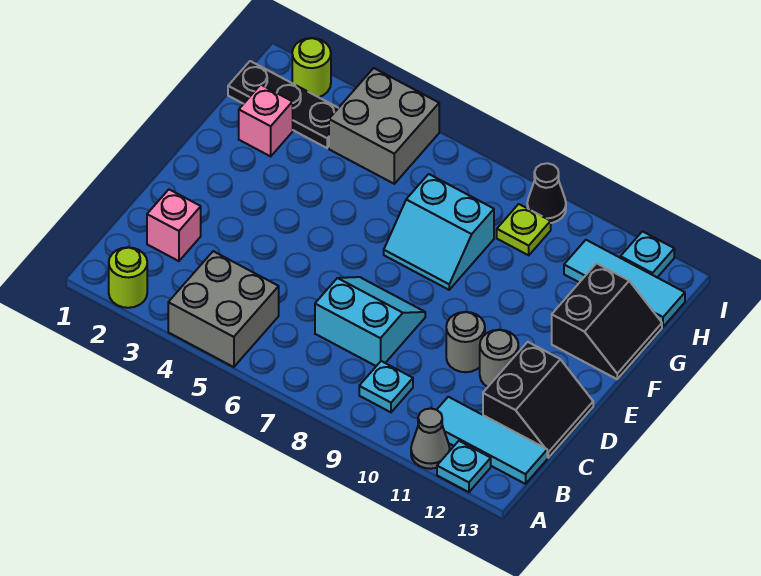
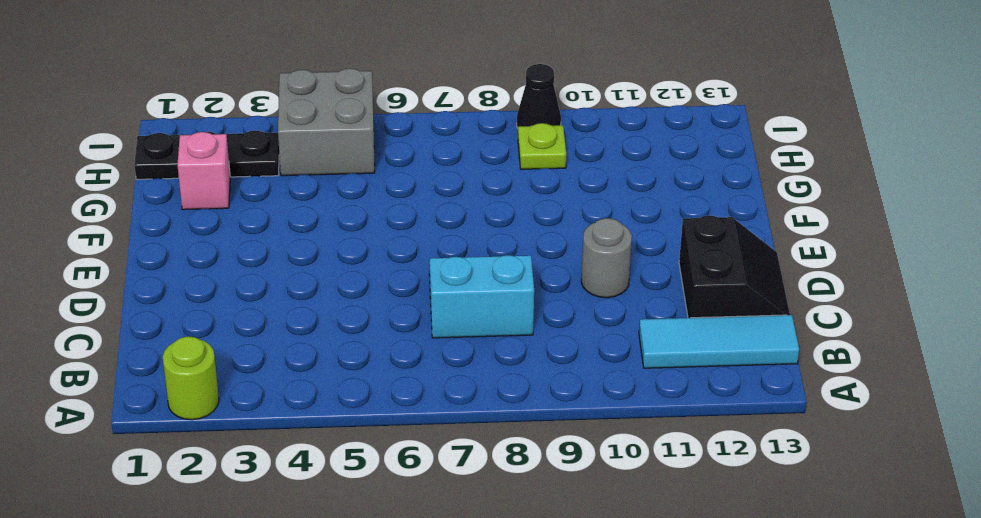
none -> grey 2x2 brick [168,251,279,367]
none -> grey 1x1 cone [411,409,450,469]
none -> cyan 1x1 plate [437,441,491,492]

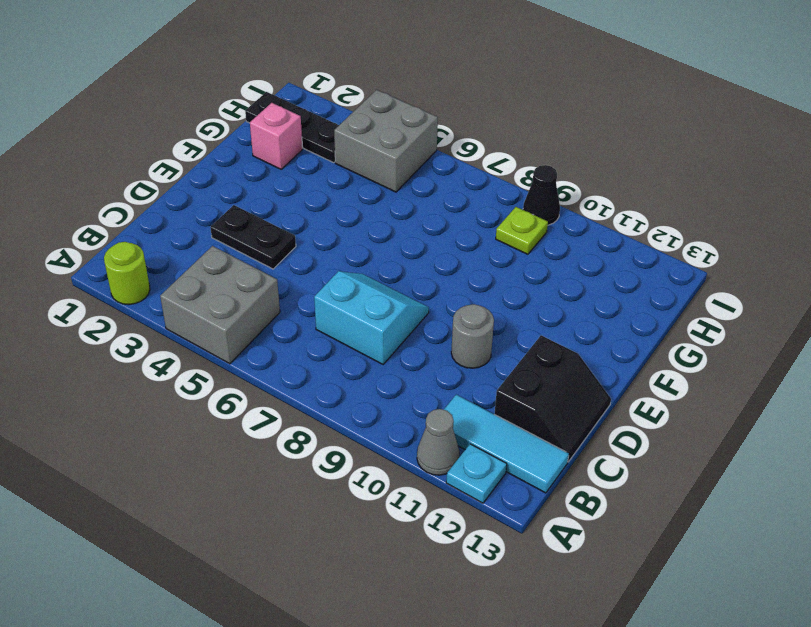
black 1x2 plate [210,205,296,269] -> none
none -> cyan 1x1 plate [359,361,413,412]
none -> pink 1x1 brick [147,190,201,261]
none -> grey 1x1 round brick [480,330,518,387]

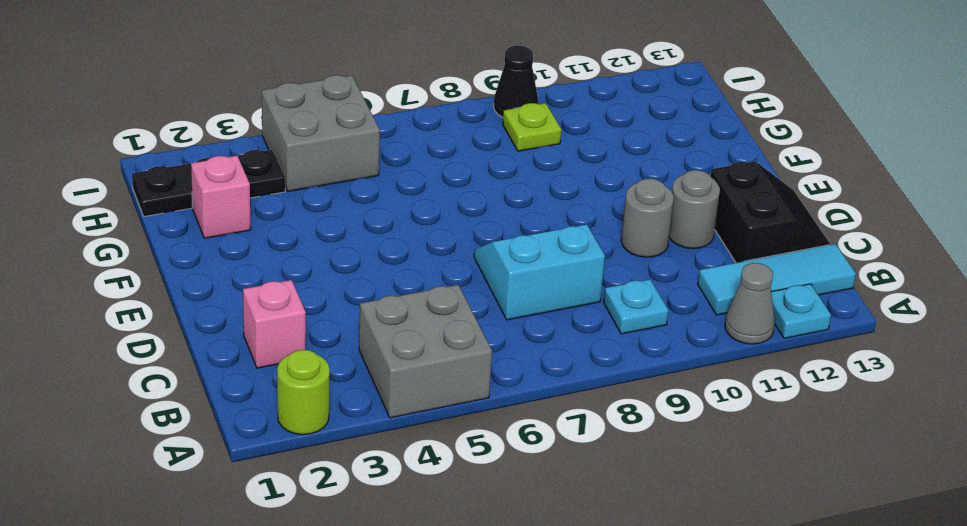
none -> cyan 2x2 slope [384,174,494,290]
none -> black 2x2 slope [552,263,662,379]
none -> cyan 1x3 tile [564,240,685,327]

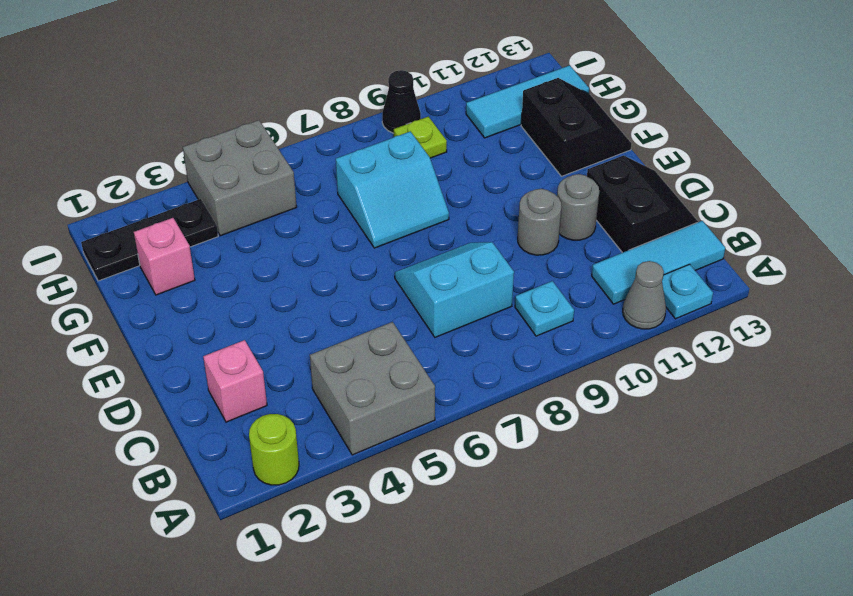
none -> lime 1x1 round brick [292,38,331,97]
none -> cyan 1x1 plate [621,231,674,277]

